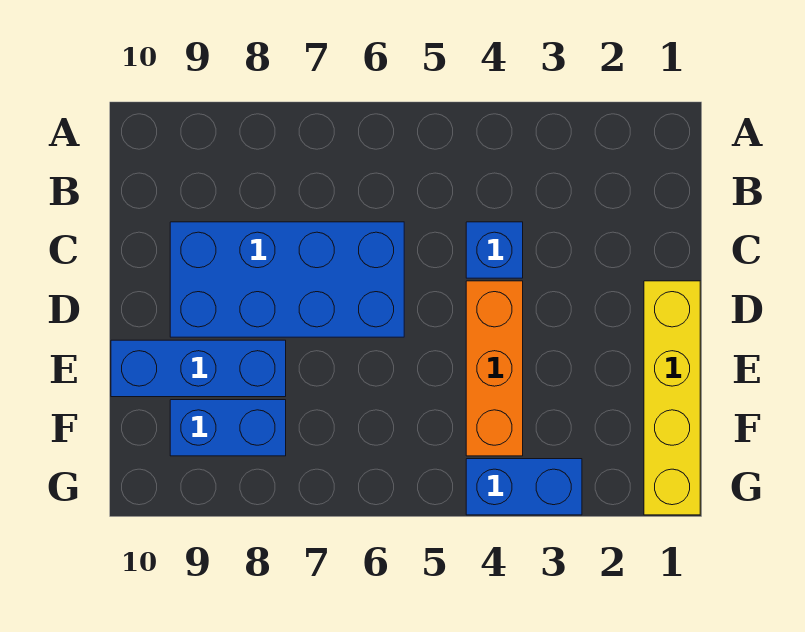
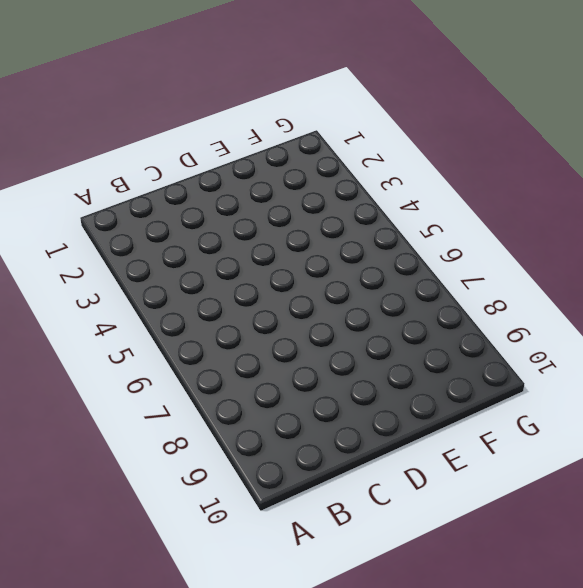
none -> blue 1x1 brick [466,222,523,278]
none -> blue 2x4 brick [170,222,404,337]

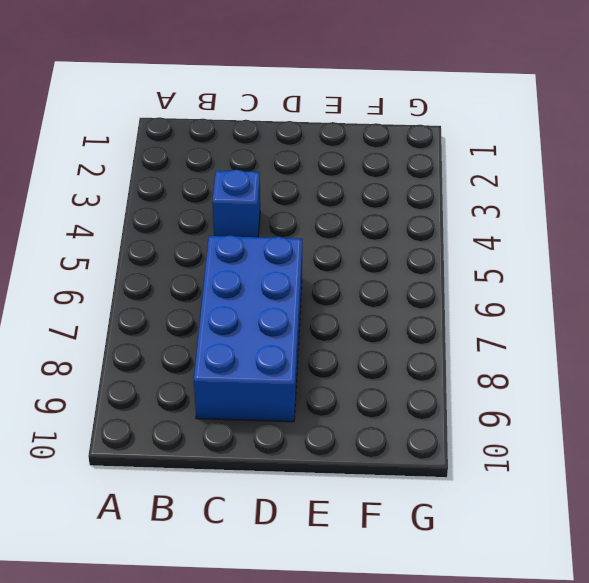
none -> yellow 1x4 brick [644,281,700,515]
none -> orange 1x3 brick [466,281,523,456]

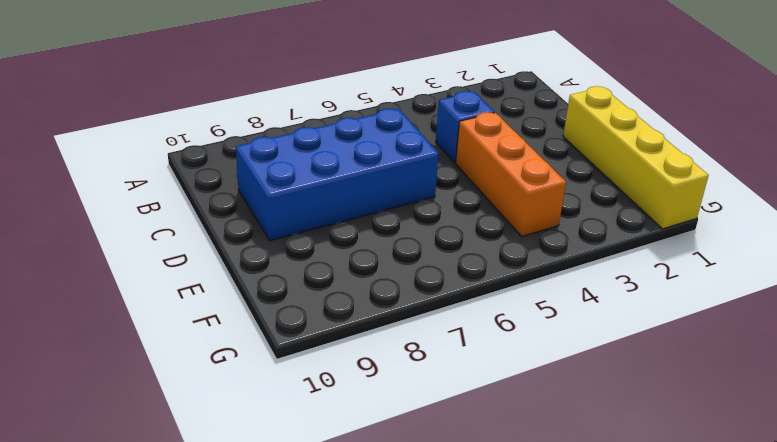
none -> blue 1x3 brick [111,340,286,397]
none -> blue 1x2 brick [170,400,286,456]

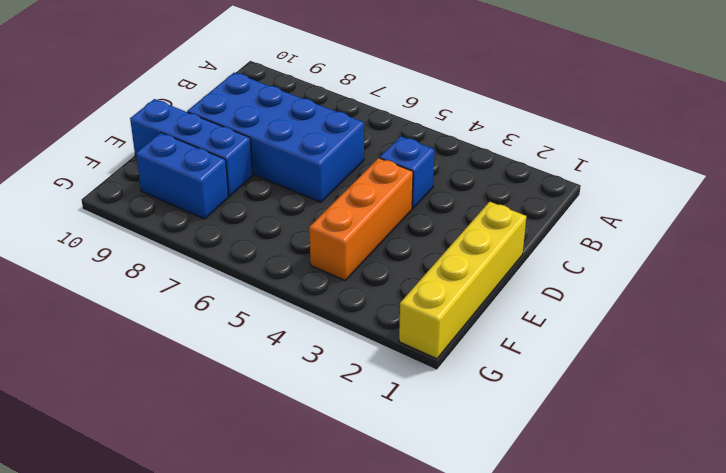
none -> blue 1x2 brick [466,459,582,515]

